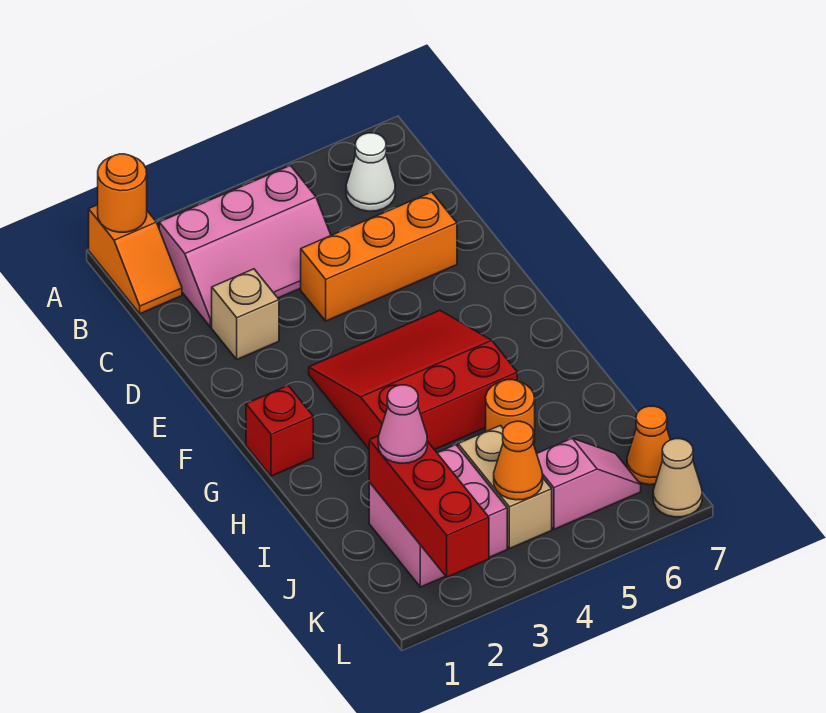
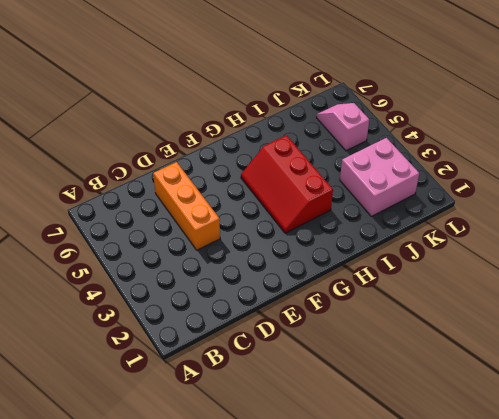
red 2x3 slope [241,135,333,233] -> red 3x3 slope [309,310,517,450]
none -> orange 1x2 slope [89,205,182,314]
none -> pink 2x3 slope [159,166,331,327]
none -> white 1x1 cone [346,133,395,211]

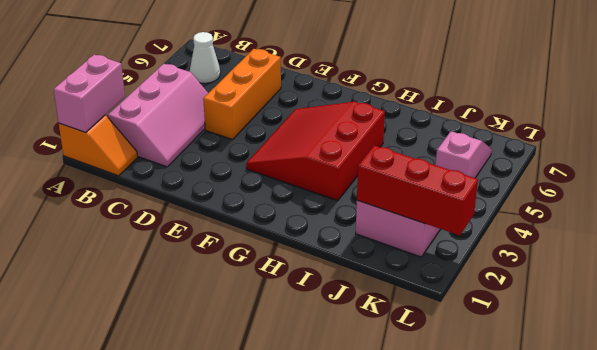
pink 1x2 brick [54,55,125,132] -> orange 1x1 round brick [98,154,147,232]
none -> tan 1x1 brick [212,269,279,359]
none -> red 1x1 brick [246,386,313,476]
none -> orange 1x1 round brick [486,380,535,444]

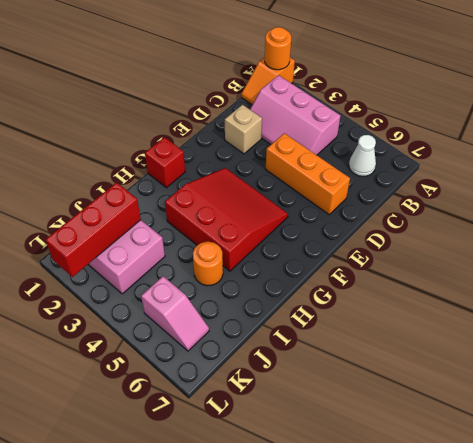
none -> tan 1x2 brick [458,425,552,549]
none -> orange 1x1 cone [627,406,670,485]
none -> tan 1x1 cone [653,439,702,517]

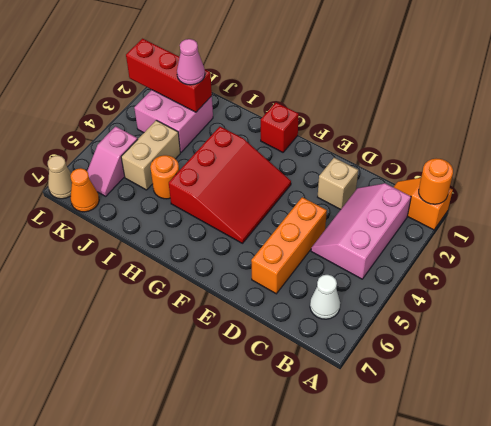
tan 1x2 brick [121,120,180,190] -> tan 1x2 brick turned to [458,425,552,549]
none -> orange 1x1 cone [494,421,543,500]

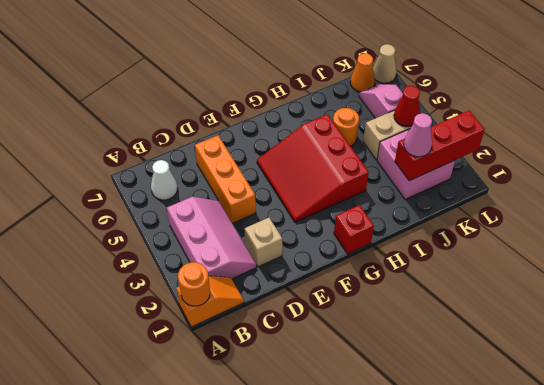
red 1x1 cone [394,86,420,127] -> orange 1x1 cone [494,421,543,500]

